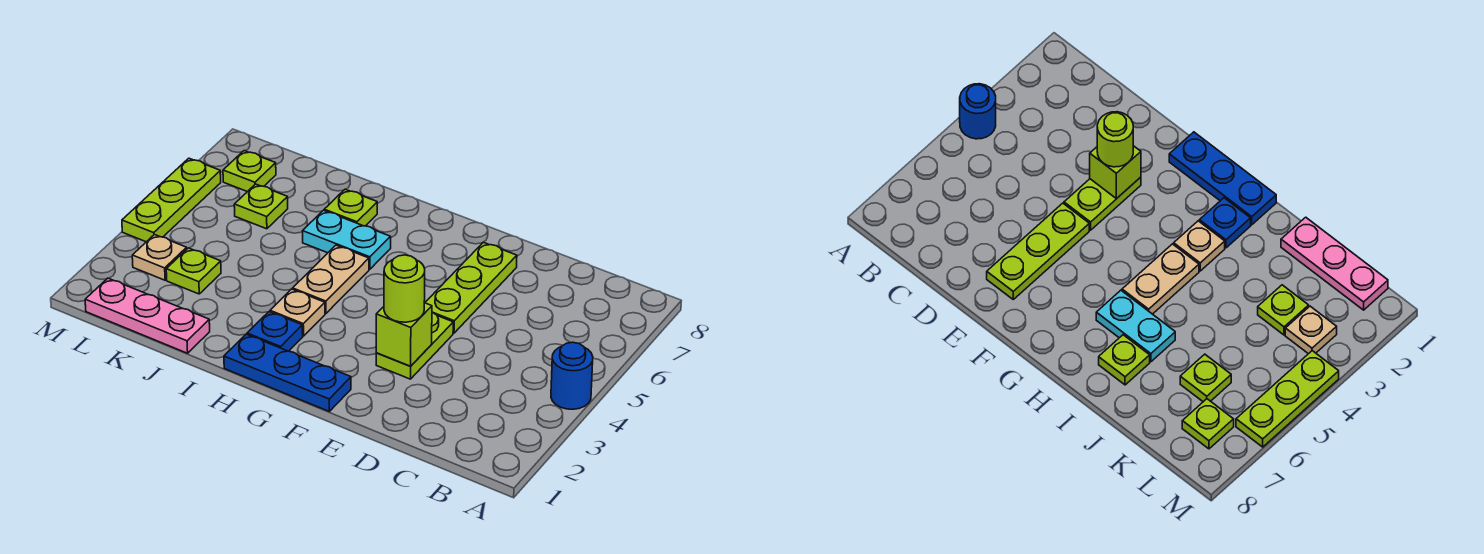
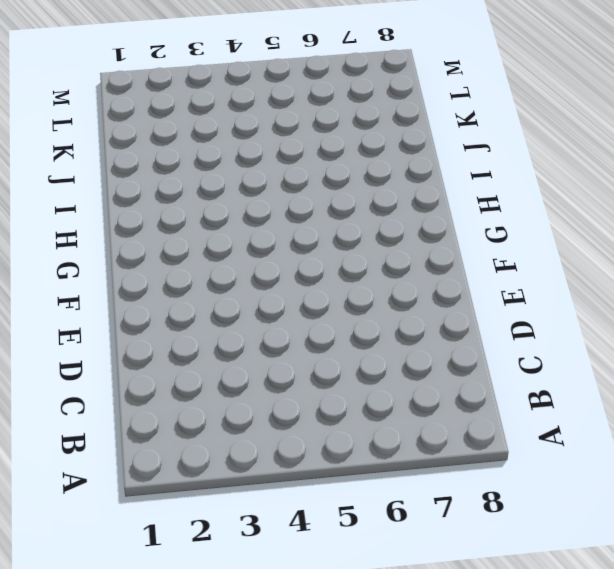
none -> blue 1x1 round brick [551,342,593,409]
none -> lime 1x2 plate [376,312,453,379]
none -> lime 1x3 plate [425,242,517,333]

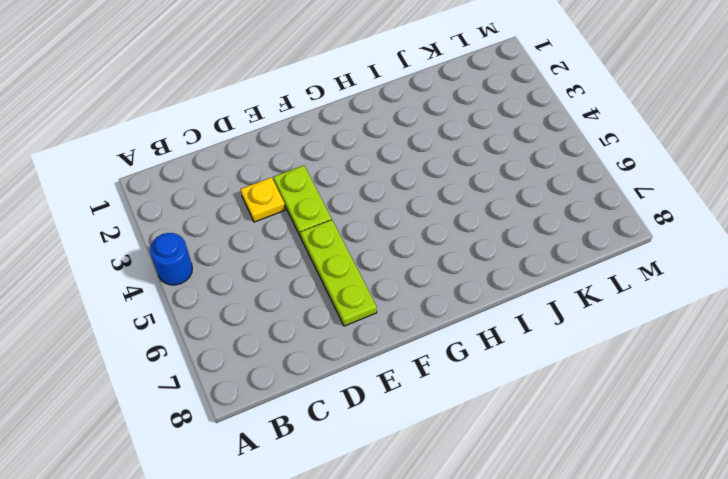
yellow 1x1 plate [241,177,285,222] -> none
none -> blue 1x3 plate [224,334,351,411]
none -> blue 1x1 plate [247,312,303,351]
none -> tan 1x1 plate [270,289,325,336]

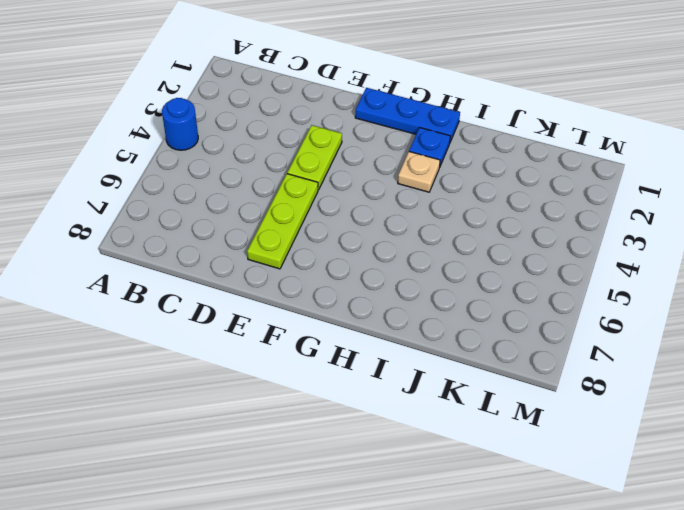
none -> tan 1x2 plate [293,245,369,313]
none -> cyan 1x2 plate [302,210,391,269]
none -> lime 1x1 plate [324,189,377,226]

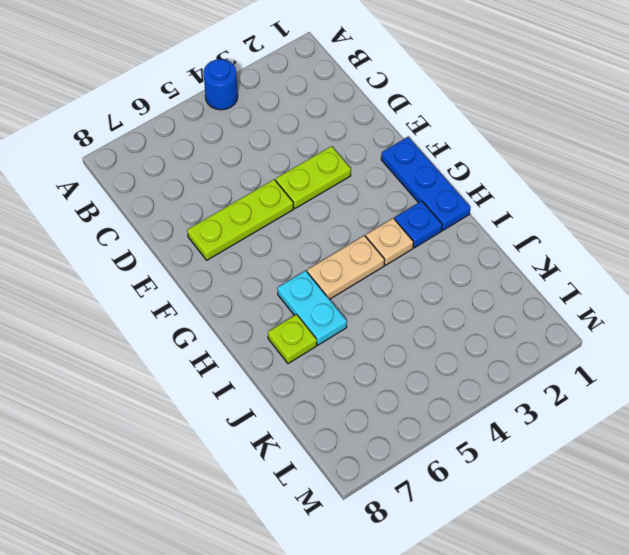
none -> pink 1x3 plate [85,278,210,353]
none -> lime 1x1 plate [166,248,221,294]
none -> lime 1x1 plate [234,184,288,229]

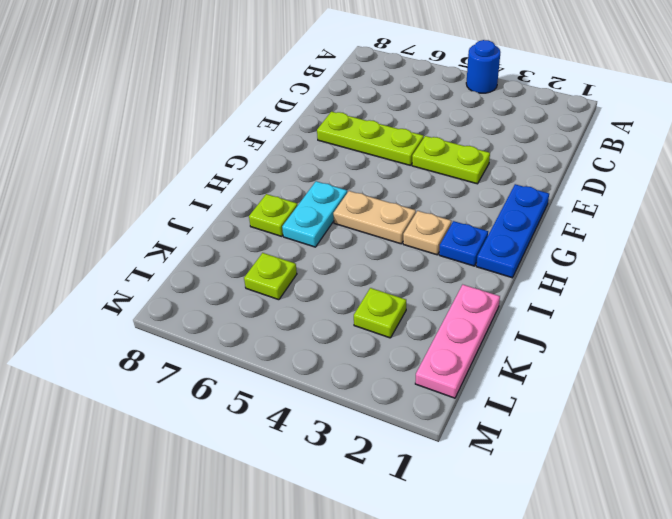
none -> tan 1x1 plate [132,235,187,280]
none -> lime 1x1 plate [223,151,276,192]
none -> lime 1x3 plate [122,158,221,242]

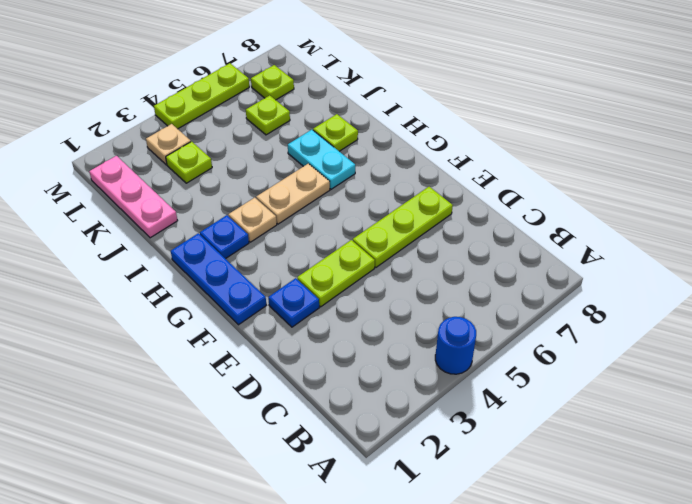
blue 1x1 plate [268,278,319,327] -> none
none -> lime 1x1 brick [376,303,432,366]
none -> lime 1x1 round brick [384,255,425,322]

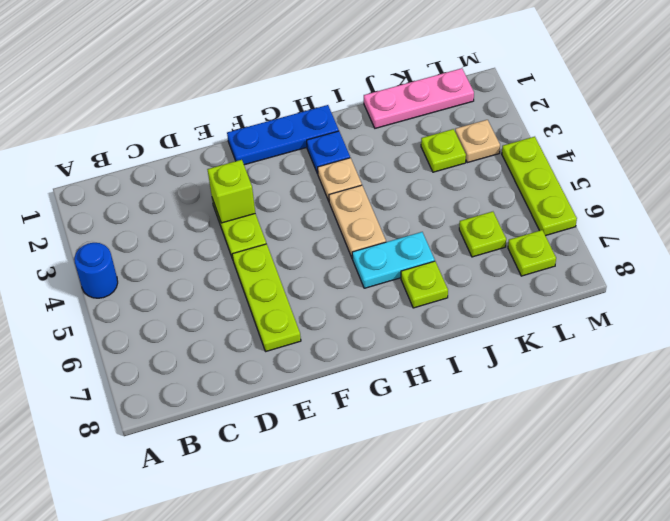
none -> lime 1x1 round brick [384,255,425,322]

